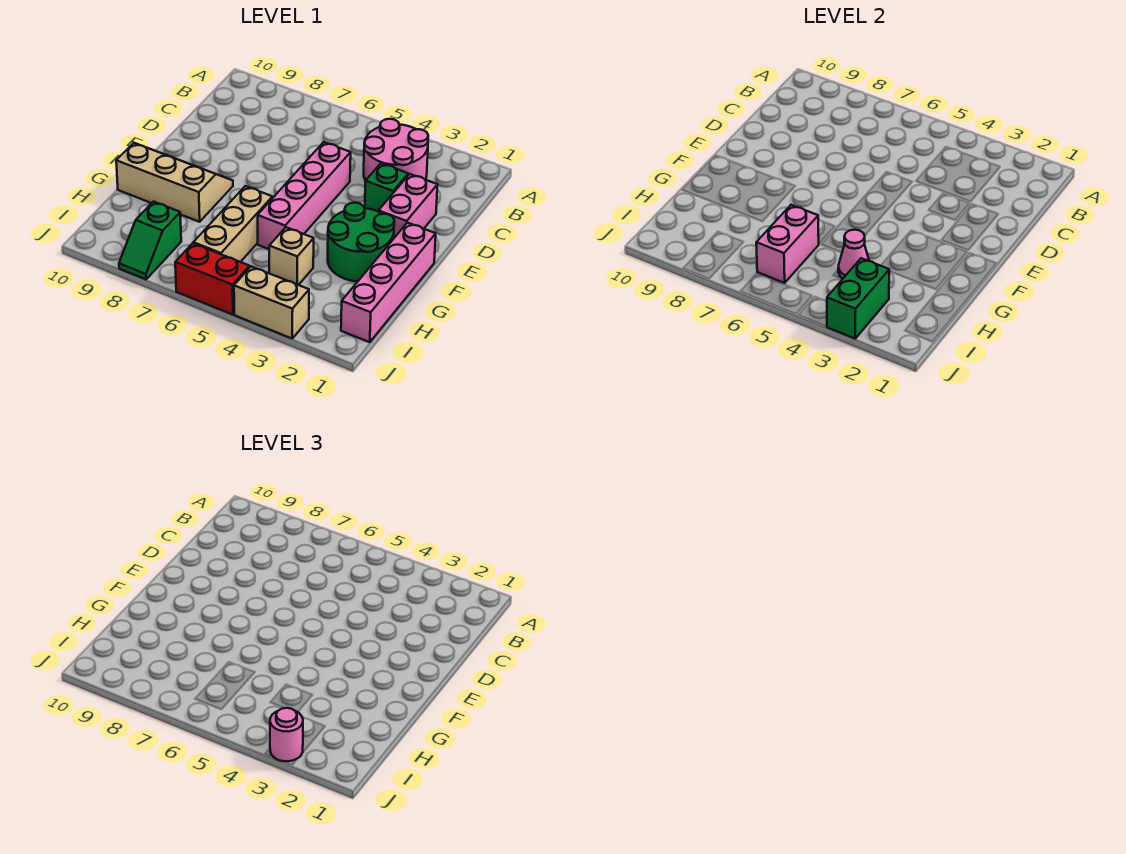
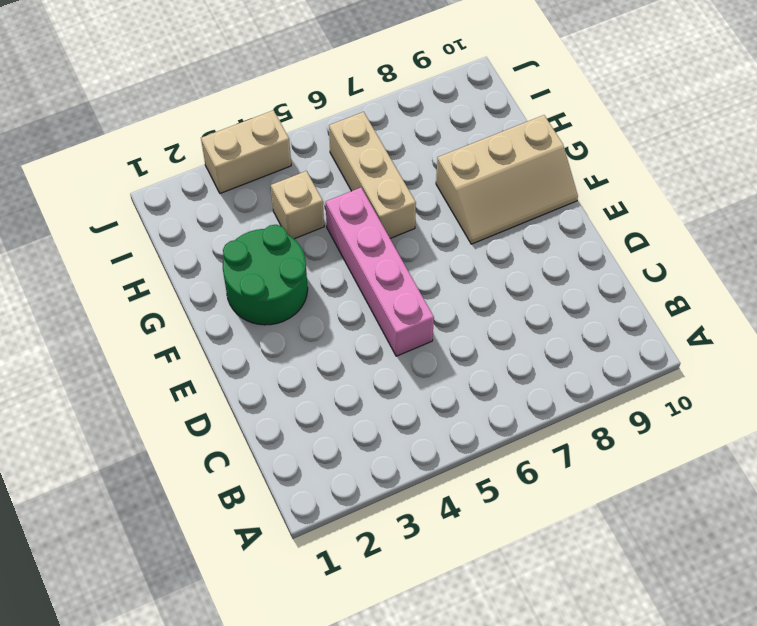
none -> pink 2x2 round brick [364,119,428,180]
none -> pink 1x2 brick [379,174,438,238]
none -> green 1x1 brick [365,163,408,212]

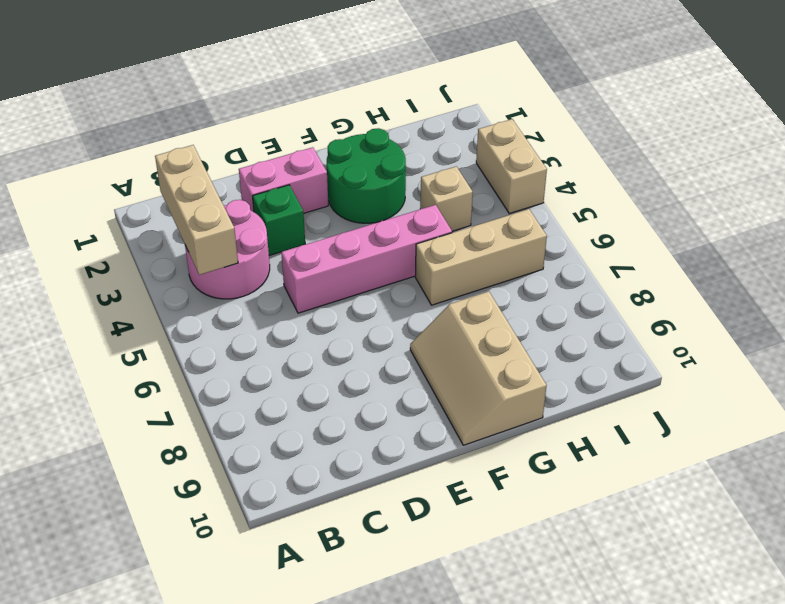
tan 1x3 brick [155,145,238,275] -> none
none -> pink 1x4 brick [341,223,436,342]
none -> green 1x2 slope [119,202,181,279]
none -> red 1x2 brick [175,243,250,315]

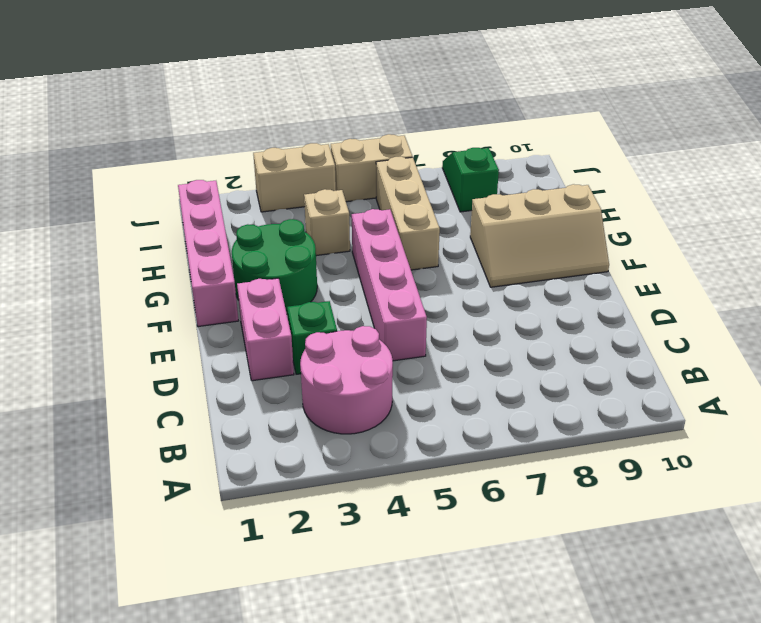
tan 1x2 brick [331,134,412,202] -> red 1x2 brick [175,243,250,315]
none -> pink 1x1 cone [838,230,869,279]
none -> pink 1x2 brick [756,205,819,283]
none -> green 1x2 brick [827,258,889,338]

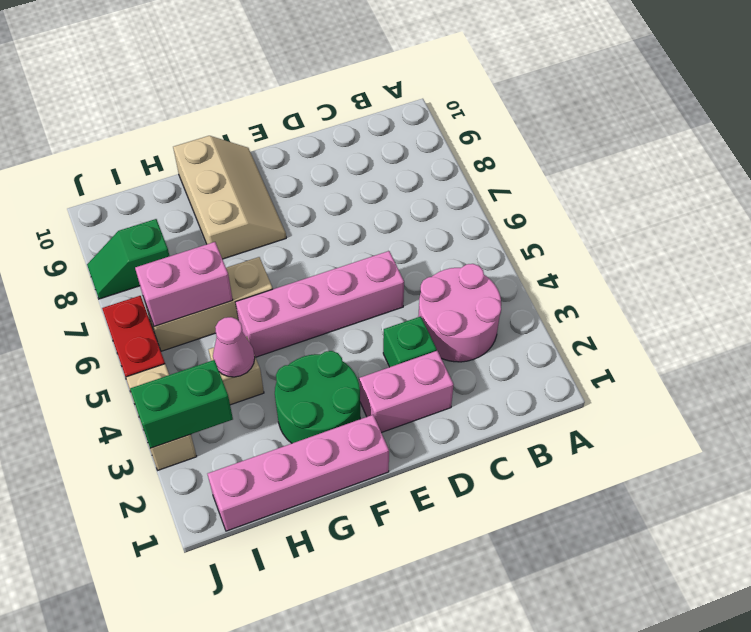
none -> pink 1x1 round brick [270,708,303,761]

